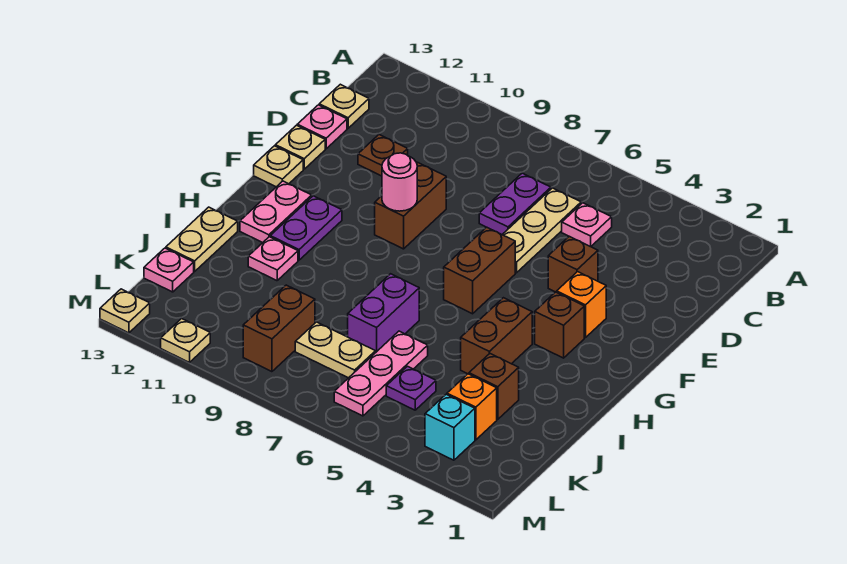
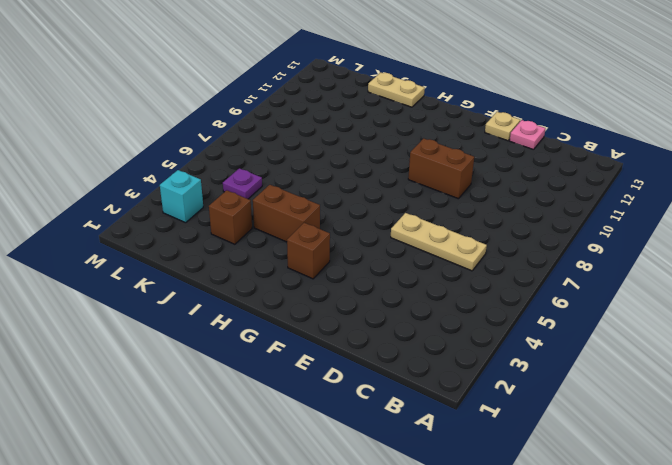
none -> pink 1x1 plate [562,203,612,247]
none -> purple 1x2 plate [479,173,551,234]
none -> tan 1x1 plate [319,84,369,128]
none -> brown 1x1 plate [358,135,408,176]

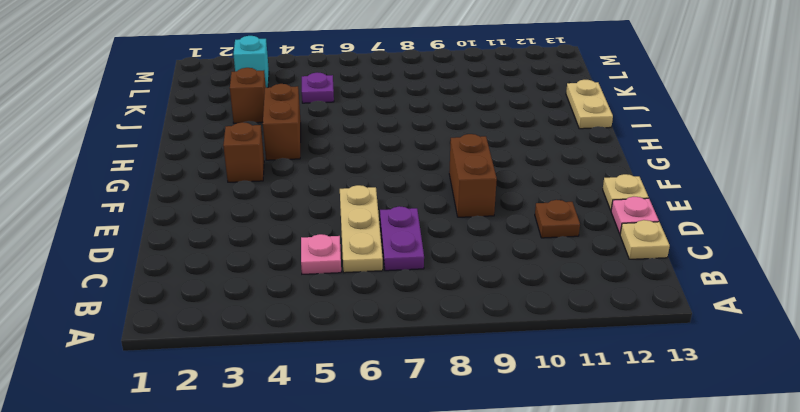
none -> brown 1x1 brick [548,236,598,292]
none -> orange 1x1 brick [557,272,606,338]
none -> brown 1x2 brick [444,227,515,314]
none -> tan 1x1 plate [254,146,303,187]

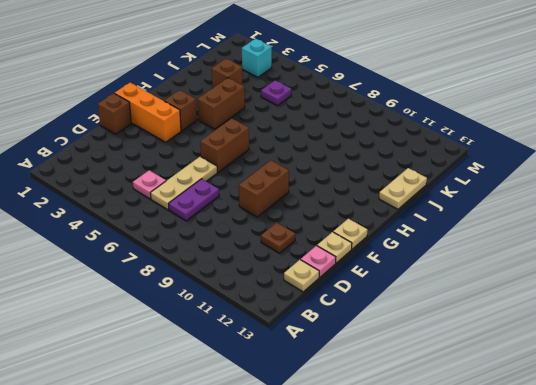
brown 1x1 brick [98,93,131,134] -> brown 1x1 brick moved to [548,236,598,292]
orange 1x3 brick [115,83,181,142] -> orange 1x1 brick [557,272,606,338]
none -> purple 1x2 plate [270,196,342,260]
none -> pink 1x2 plate [240,181,312,243]
none -> purple 1x2 brick [348,274,419,352]
none -> pink 1x1 plate [248,237,298,281]

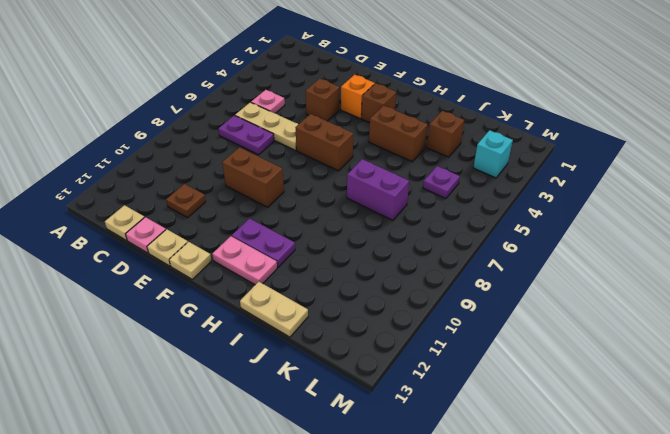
none -> pink 1x1 plate [248,237,298,281]
none -> pink 1x3 plate [334,331,428,416]
none -> orange 1x1 brick [447,374,497,440]
none -> tan 1x2 plate [295,322,376,378]

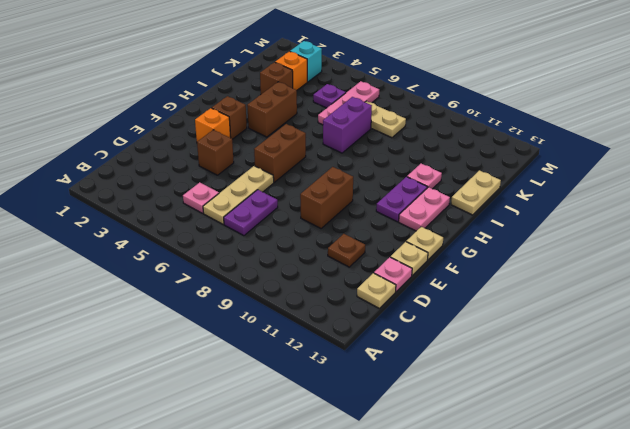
none -> brown 1x2 brick [243,285,315,372]
none -> pink 1x1 plate [144,248,194,292]
none -> tan 1x1 plate [161,319,210,362]
none -> tan 1x1 plate [100,289,150,333]

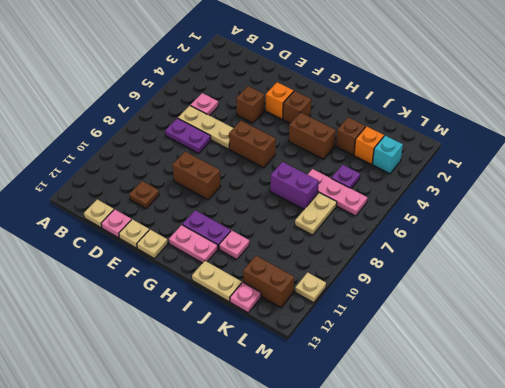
brown 1x2 brick [243,256,294,308] -> brown 1x2 brick moved to [243,285,315,372]
none -> tan 1x1 plate [100,289,150,333]
none -> pink 1x1 round brick [382,153,417,211]

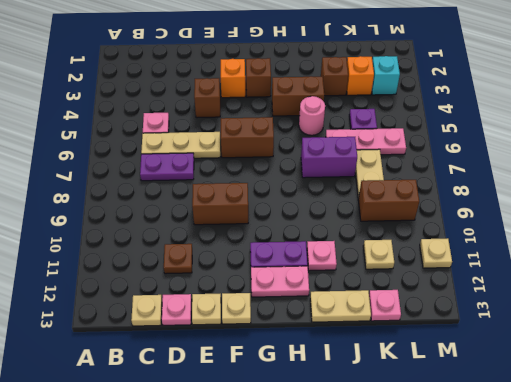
pink 1x1 round brick [299,96,325,135] -> pink 1x1 round brick moved to [382,153,417,211]
tan 1x1 plate [363,240,394,269] -> tan 1x1 plate moved to [100,289,150,333]

